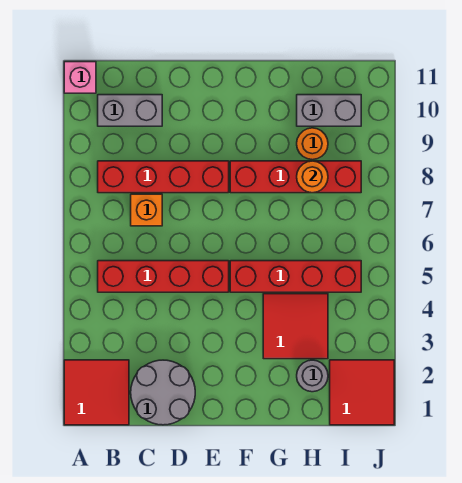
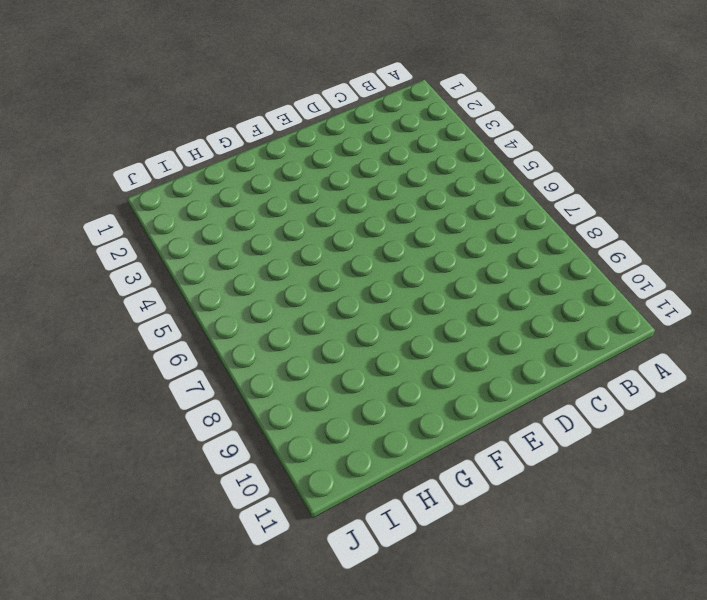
none -> red 2x2 tile [64,360,129,425]
none -> pink 1x1 brick [64,62,96,93]
none -> red 1x4 brick [98,261,229,292]

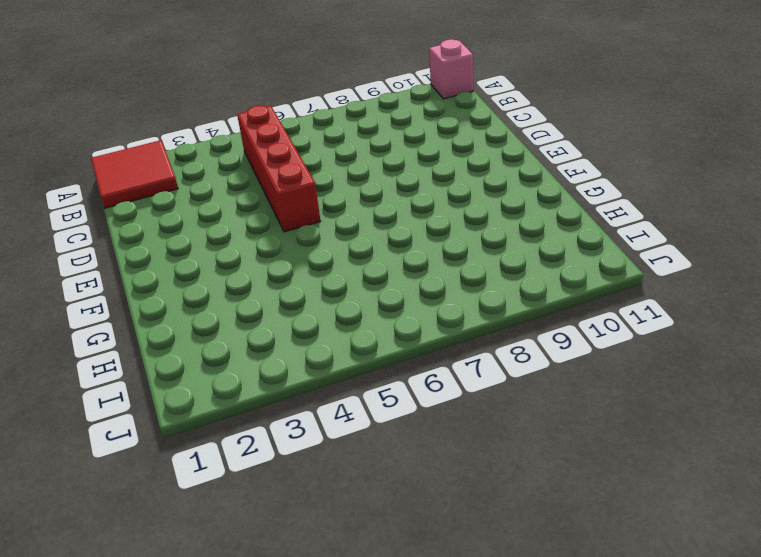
none -> red 1x4 brick [98,161,229,193]
none -> grey 1x2 brick [98,95,162,126]
none -> grey 2x2 round brick [131,360,195,425]

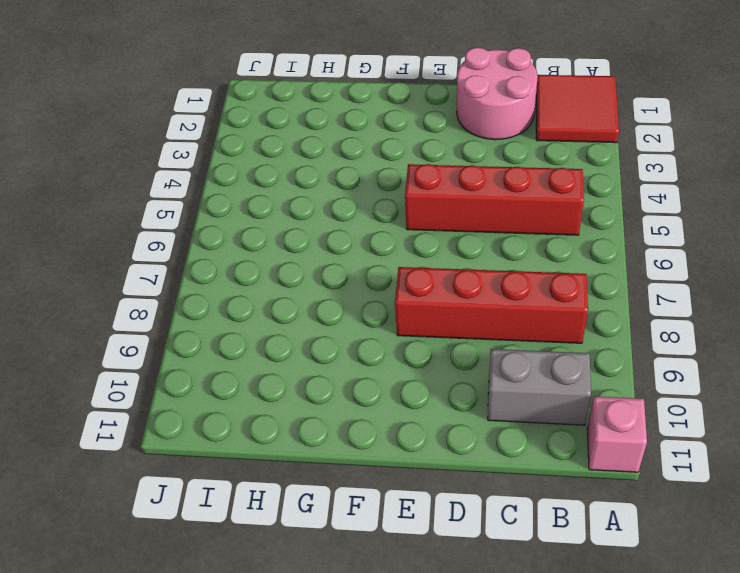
pink 2x2 round brick [457,47,538,140] -> grey 2x2 round brick [131,360,195,425]
none -> orange 1x1 brick [131,194,162,226]
none -> red 1x4 brick [230,261,361,292]
none -> red 1x4 brick [230,161,361,193]

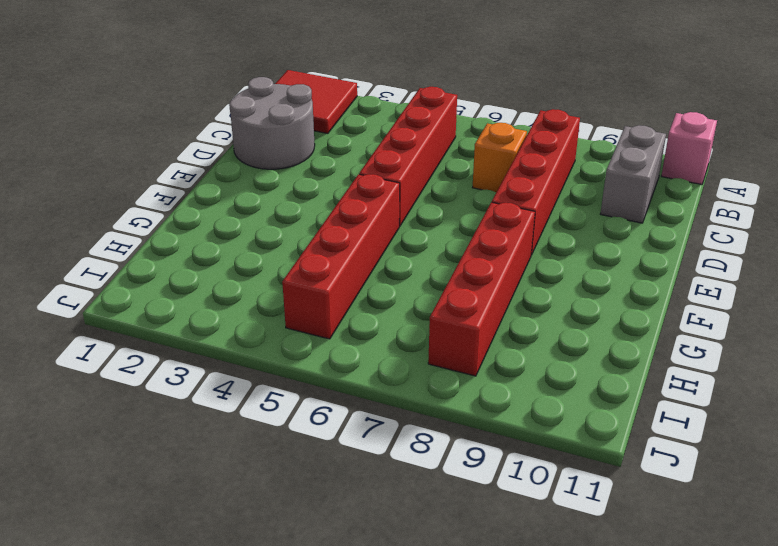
none -> red 2x2 tile [263,294,328,359]
none -> grey 1x1 round brick [297,360,328,392]
none -> orange 1x1 round brick [297,128,328,160]

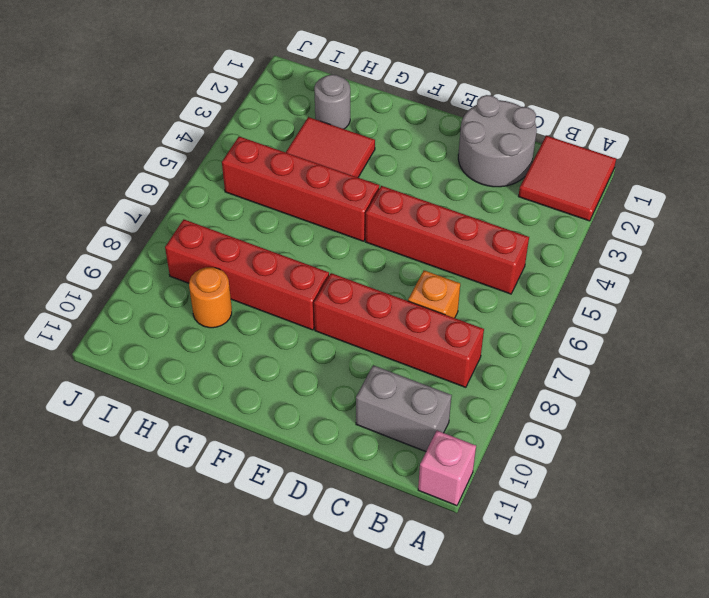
none -> grey 1x2 brick [297,95,361,126]
none -> red 2x2 tile [330,360,394,425]
none -> orange 1x1 round brick [297,161,328,193]

